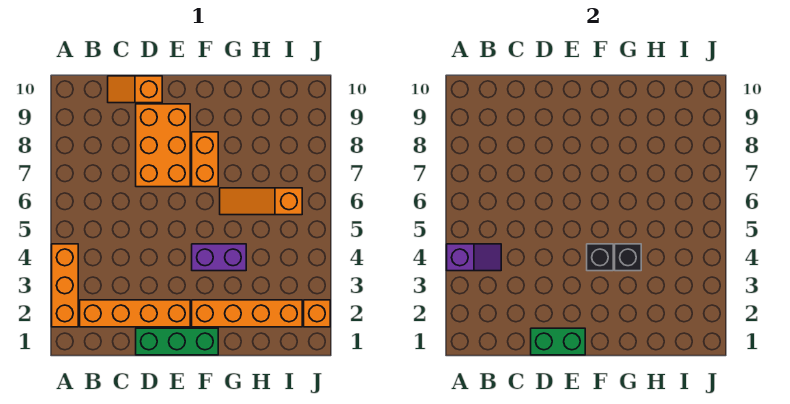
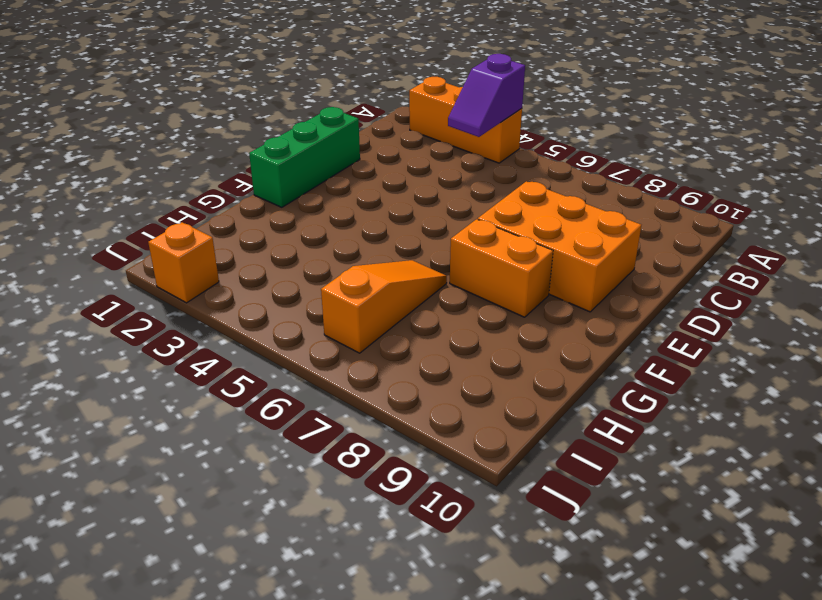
none -> orange 1x4 brick [80,300,190,327]
none -> orange 1x2 slope [108,76,162,103]
none -> orange 1x4 brick [192,300,302,327]

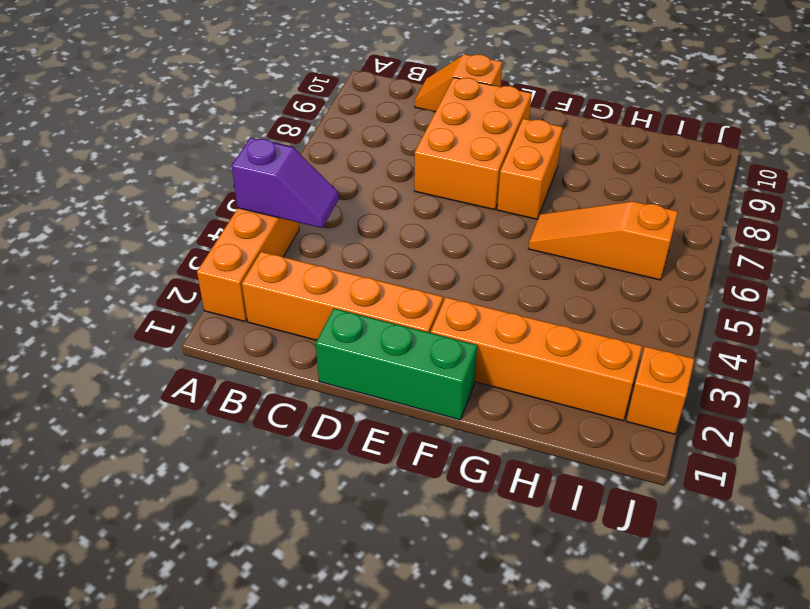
none -> purple 1x2 brick [192,244,246,271]
none -> green 1x2 brick [531,328,585,355]
none -> black 1x1 brick [587,244,613,271]

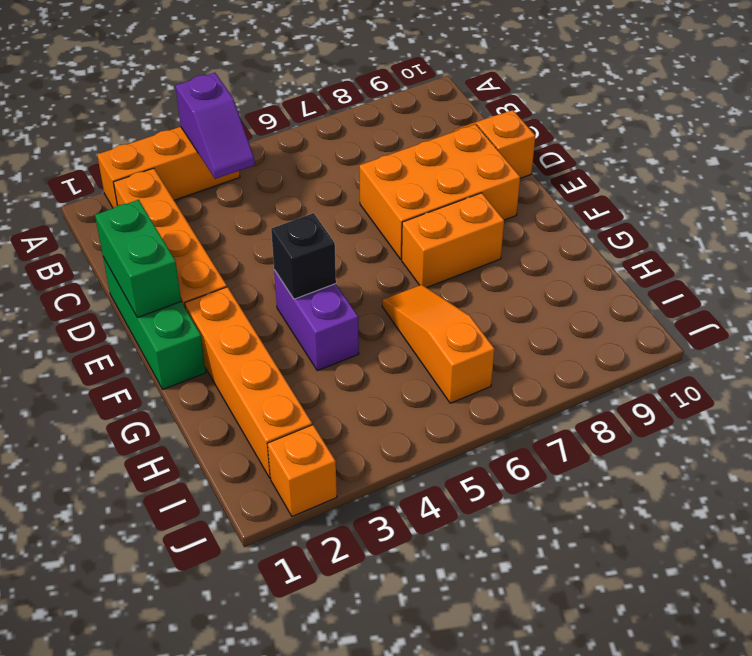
none -> black 1x1 brick [615,244,641,271]

